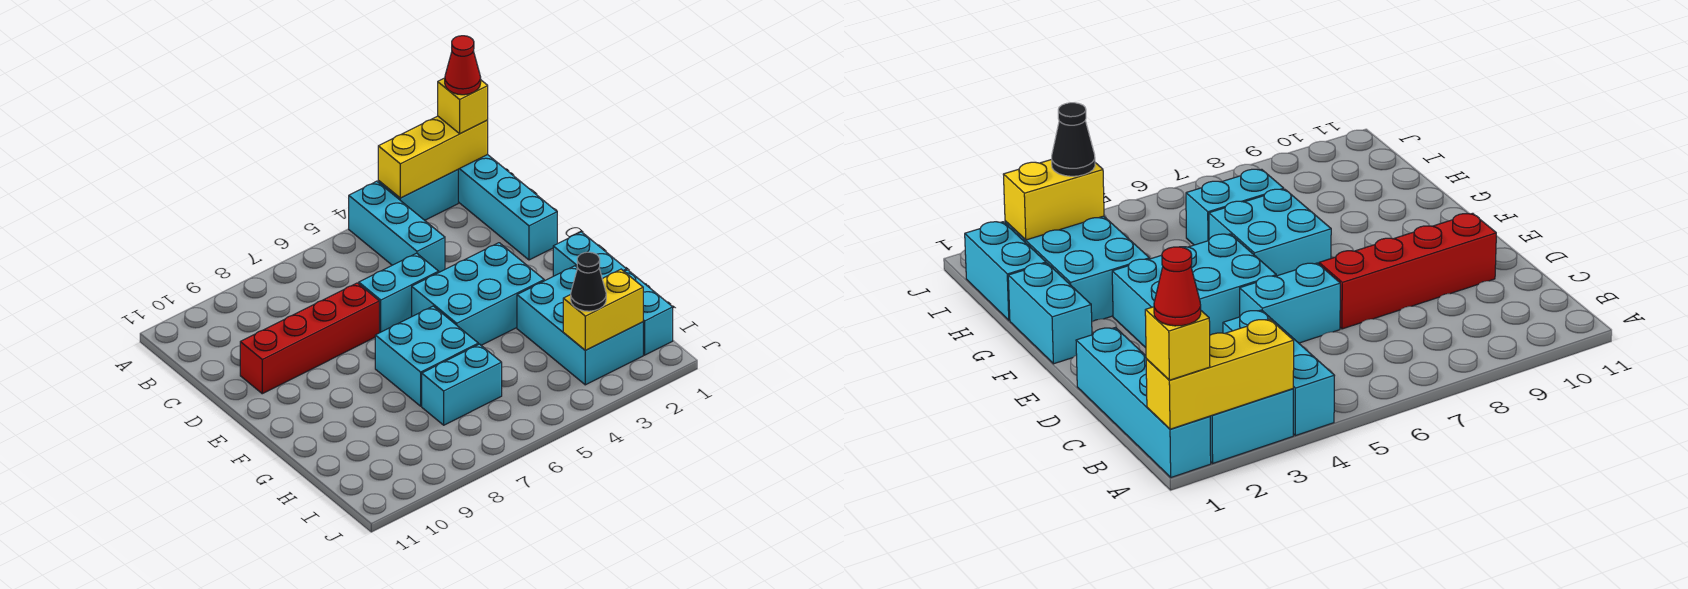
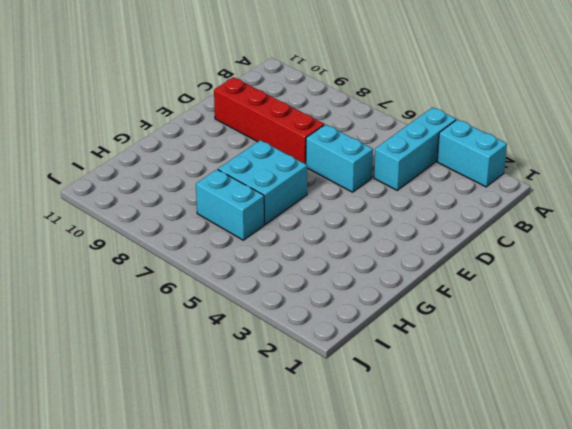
none -> cyan 1x4 brick [458,155,557,260]
none -> cyan 2x3 brick [412,243,544,345]
none -> cyan 1x2 brick [553,232,627,279]

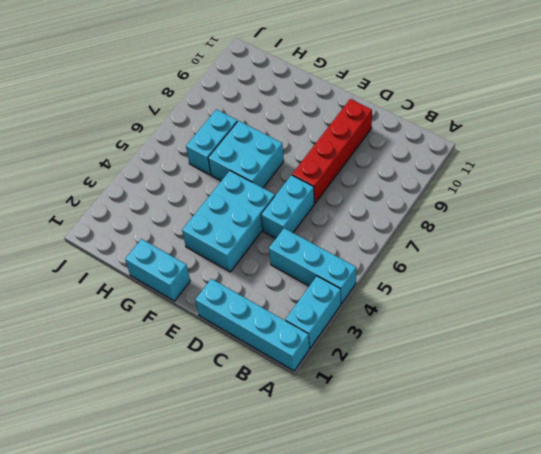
none -> cyan 2x3 brick [517,266,643,385]
none -> cyan 1x2 brick [624,270,673,355]
none -> yellow 1x3 brick [378,116,488,198]

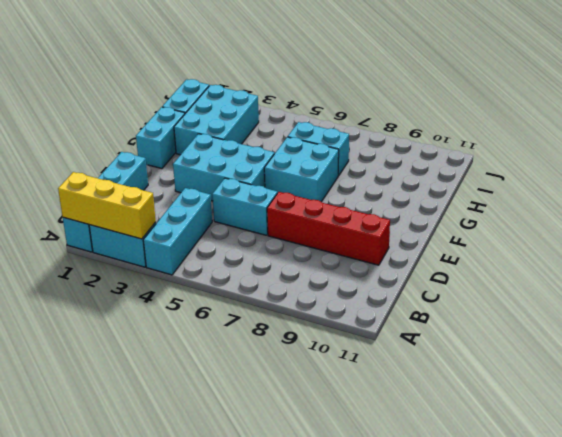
none -> yellow 1x2 brick [563,269,643,350]
none -> yellow 1x1 brick [438,78,488,134]
none -> black 1x1 cone [571,252,606,311]

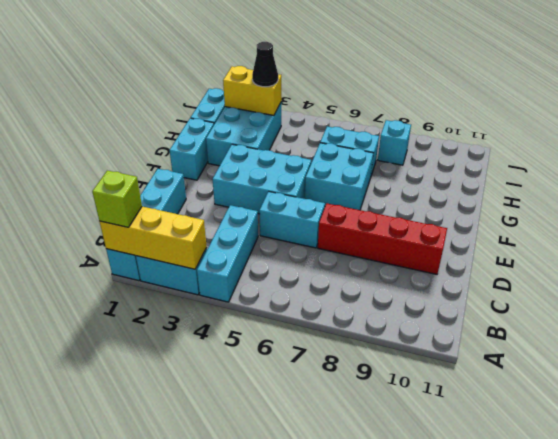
lime 1x1 brick [92,171,142,227] -> yellow 1x1 brick [438,78,488,134]
cyan 1x1 brick [378,120,411,165] -> none
none -> red 1x1 cone [445,36,481,95]

